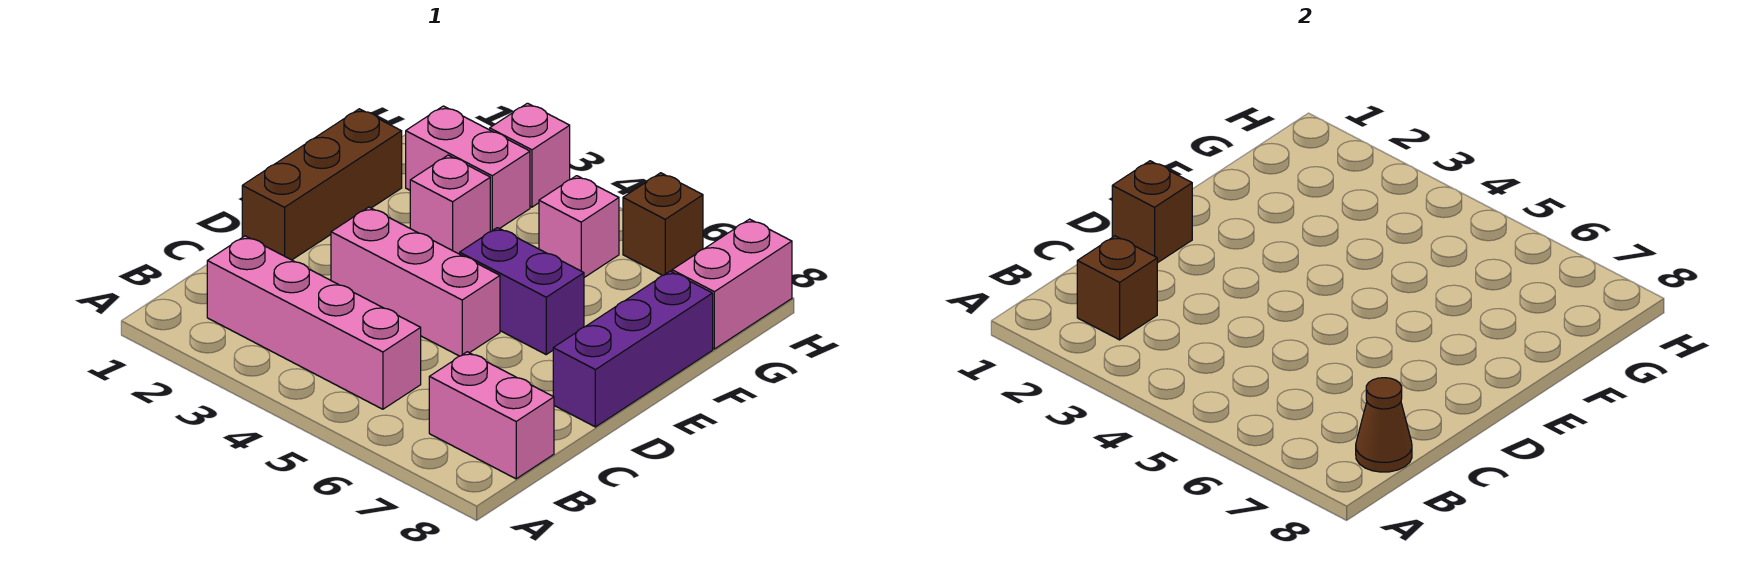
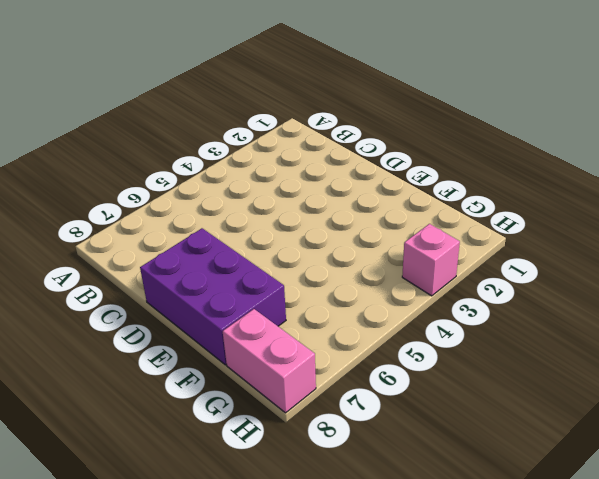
purple 2x3 brick [140,228,286,365] -> purple 1x3 brick [553,271,713,427]
none -> pink 1x4 brick [207,236,421,409]
none -> pink 1x2 brick [429,352,554,479]
none -> brown 1x3 brick [242,109,402,260]

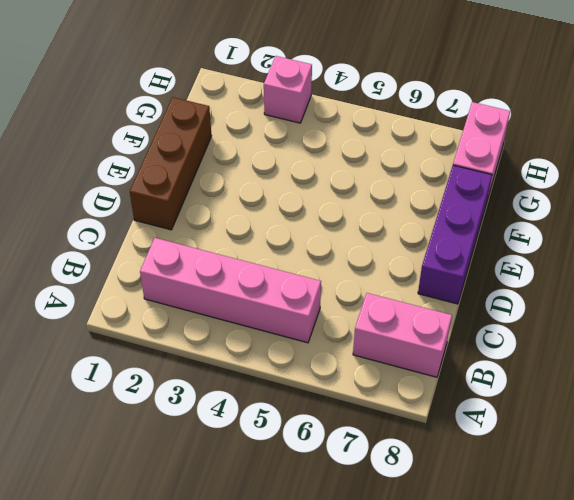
none -> pink 1x3 brick [331,207,500,356]
none -> purple 1x2 brick [460,228,584,354]
none -> pink 1x1 brick [410,155,490,254]

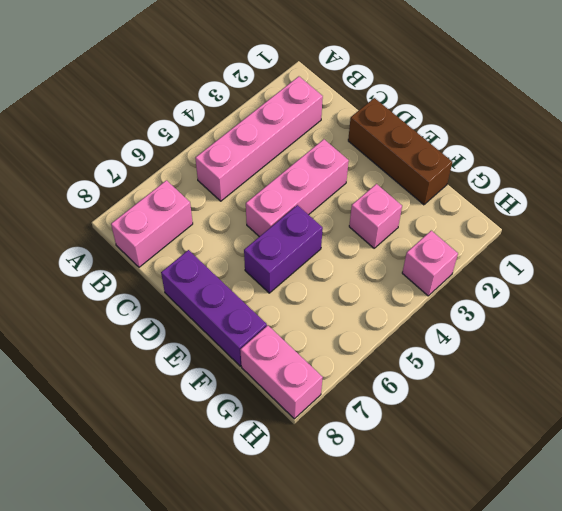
none -> pink 1x2 brick [406,106,530,232]
none -> pink 1x1 brick [539,176,619,277]
none -> brown 1x1 brick [623,173,703,275]

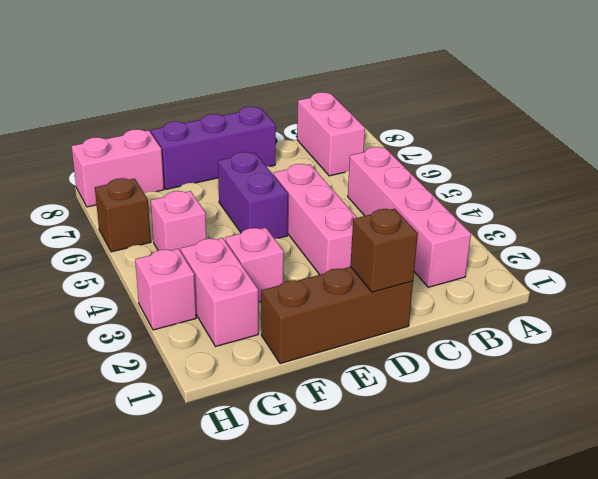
none -> brown 1x1 brick [1077,236,1157,340]
none -> brown 1x1 cone [1356,378,1412,472]

